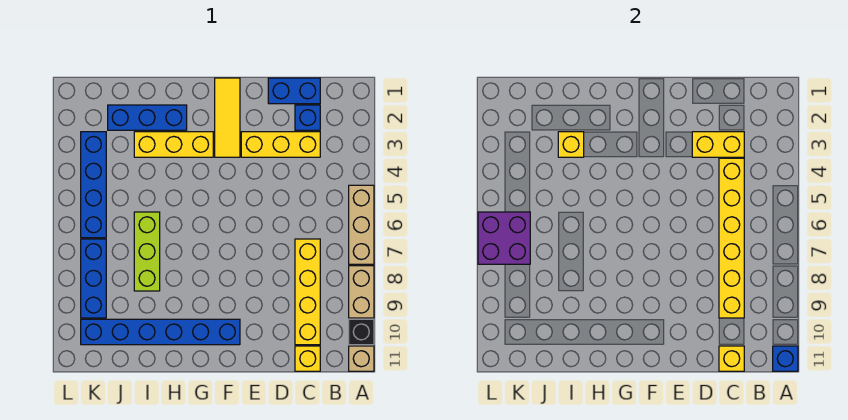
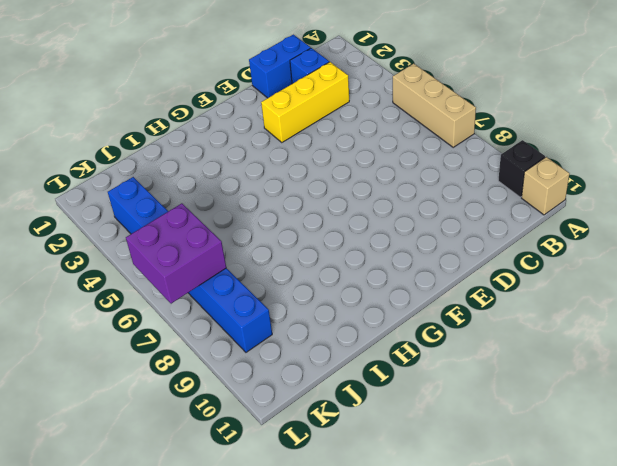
none -> tan 1x2 brick [349,266,374,318]
none -> yellow 1x4 brick [295,239,320,345]
none -> yellow 1x1 brick [295,346,320,371]

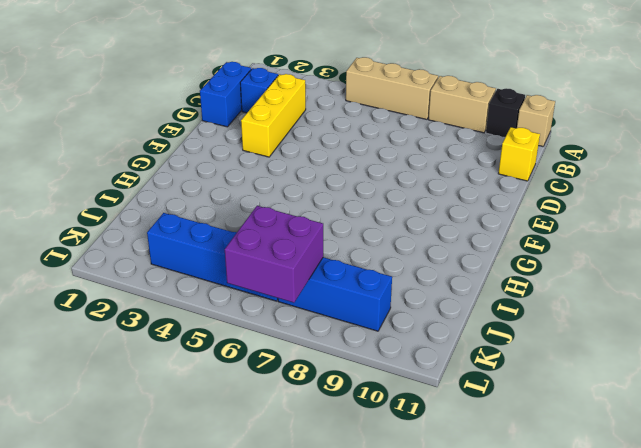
none -> yellow 1x4 brick [295,239,320,345]
none -> yellow 1x3 tile [215,78,240,157]
none -> blue 1x6 brick [81,319,240,345]

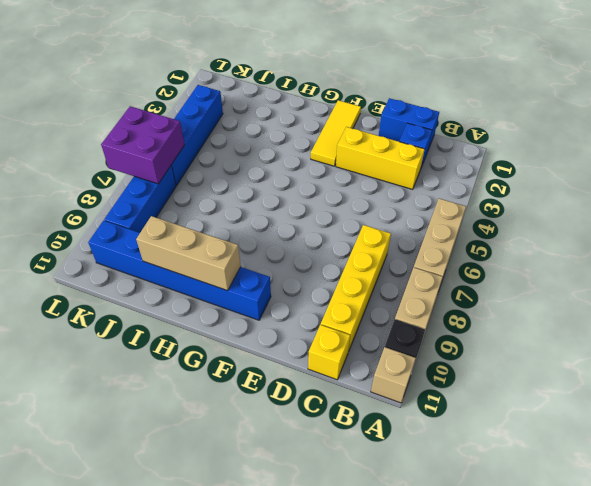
tan 1x3 brick [136,216,241,291] -> none
none -> yellow 1x3 brick [134,132,213,157]
none -> blue 1x3 brick [108,105,187,130]
none -> lime 1x3 brick [134,212,160,291]

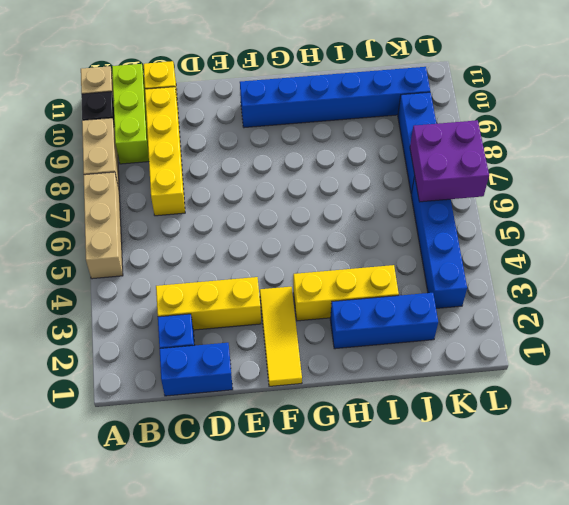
lime 1x3 brick [112,64,149,164] -> lime 1x3 brick moved to [134,212,160,291]
none -> blue 1x1 brick [773,346,798,371]
none -> yellow 1x2 brick [692,132,744,157]
none -> yellow 1x6 brick [719,158,744,318]

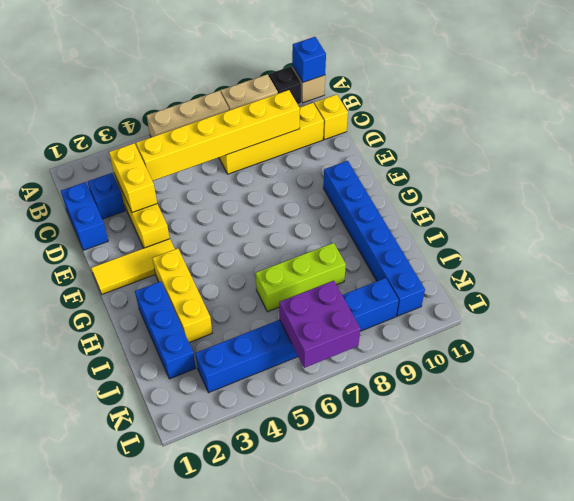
none -> yellow 1x1 brick [719,346,744,371]
none -> yellow 1x1 brick [558,132,584,157]

